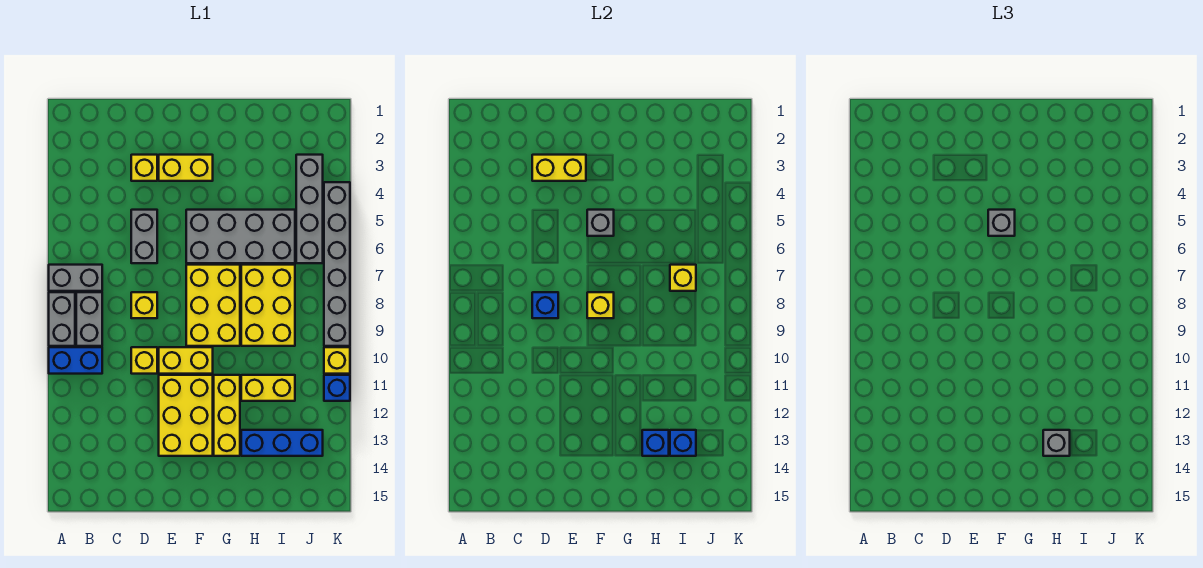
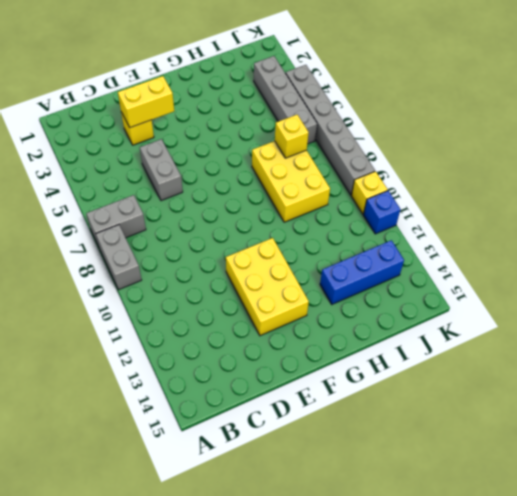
none -> blue 1x2 brick [49,347,102,374]
none -> grey 1x2 brick [76,292,102,346]
none -> yellow 1x1 brick [131,292,157,318]
none -> yellow 1x1 brick [131,347,157,374]

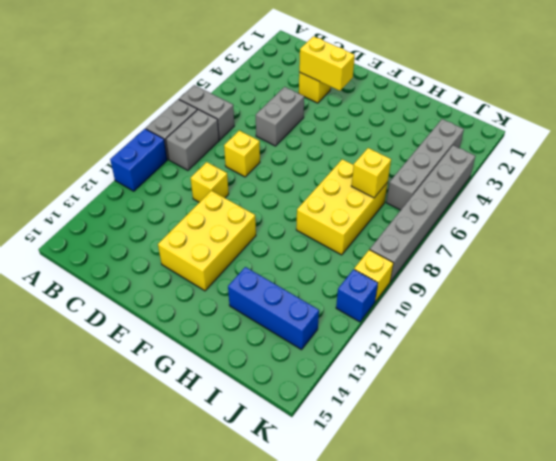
blue 1x2 brick [110,129,167,191] -> blue 1x2 brick turned to [49,347,102,374]
none -> yellow 1x2 brick [159,155,213,181]
none -> yellow 1x2 brick [159,347,213,374]
none -> grey 2x4 brick [186,210,295,263]
none -> yellow 2x3 brick [186,265,240,346]

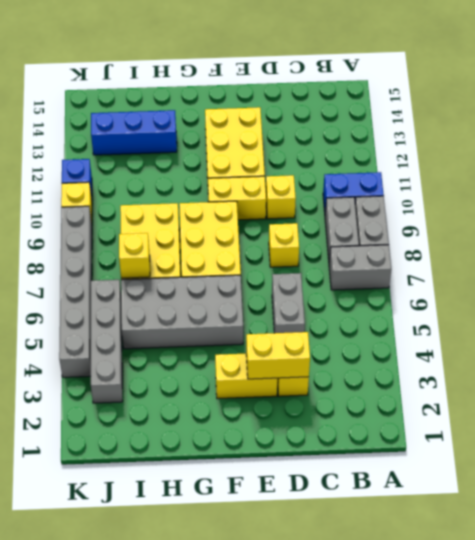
none -> yellow 1x3 brick [214,375,240,456]
none -> yellow 1x2 brick [241,375,295,401]
none -> blue 1x1 brick [532,292,558,318]
none -> grey 1x1 brick [587,210,614,236]

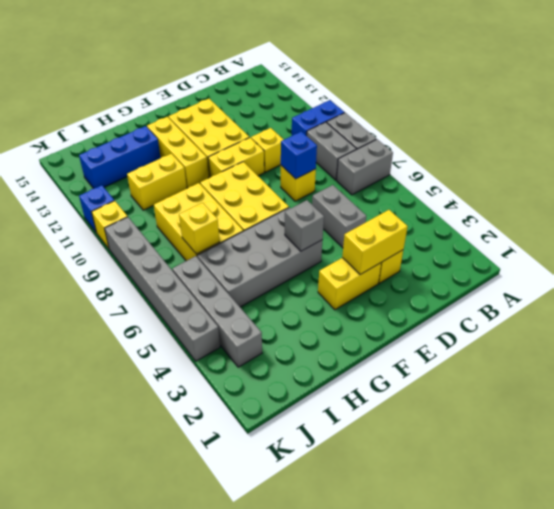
none -> yellow 1x1 brick [587,292,614,318]
none -> blue 1x1 brick [642,430,669,456]
none -> blue 1x1 brick [670,430,696,456]
none -> grey 1x1 brick [988,210,1015,236]

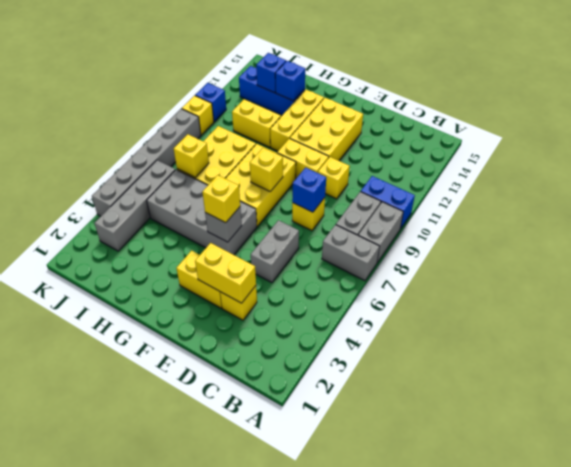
yellow 1x1 brick [202,175,240,223] -> grey 1x1 brick [988,210,1015,236]
none -> grey 1x1 brick [1043,430,1070,456]

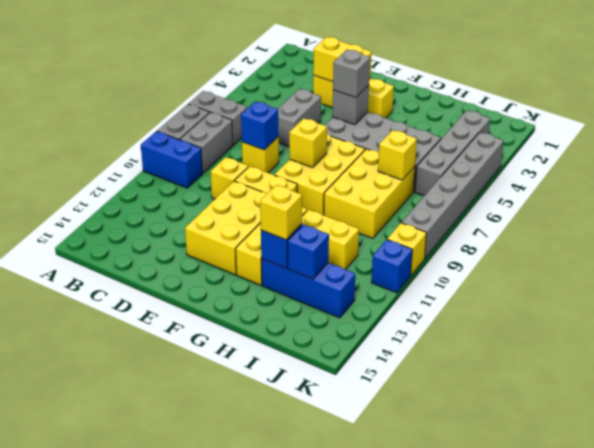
yellow 1x1 brick [260,185,302,240] -> grey 1x1 brick [1043,430,1070,456]

